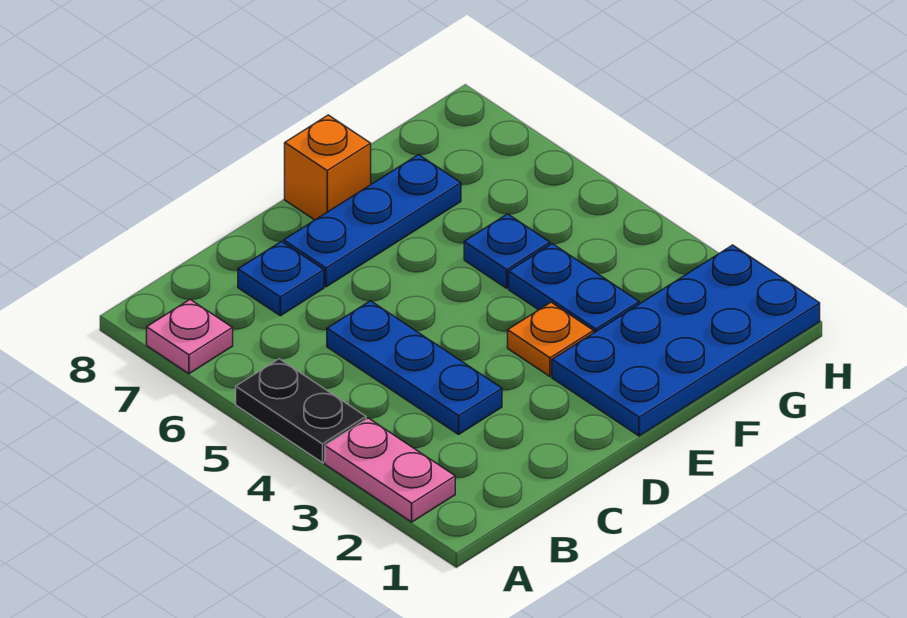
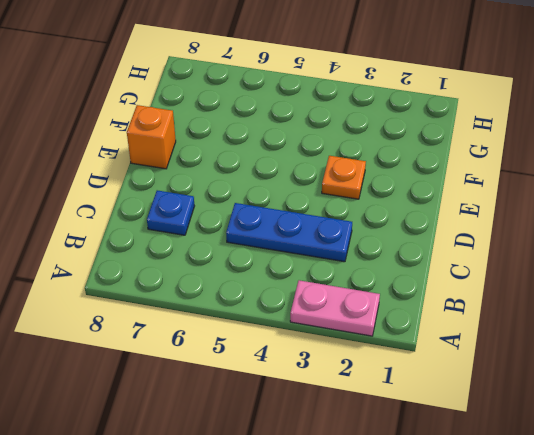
none -> black 1x2 plate [236,359,366,463]
none -> pink 1x1 plate [147,300,233,374]

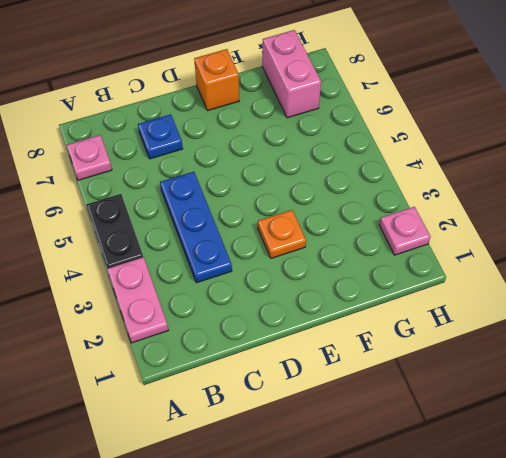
pink 1x2 brick [262,30,321,118] -> none
pink 1x1 plate [379,207,430,255] -> blue 2x4 plate [552,245,820,436]
none -> blue 1x3 plate [284,155,461,287]
none -> blue 1x2 plate [509,244,639,333]

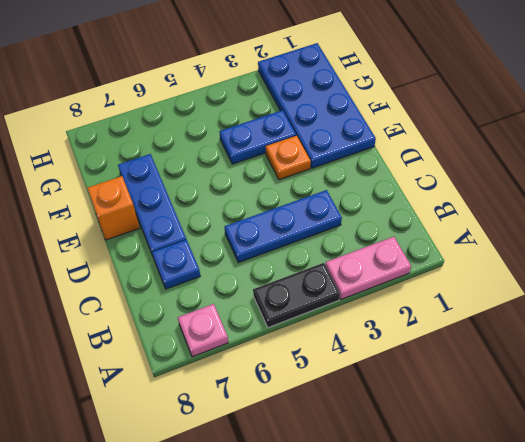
none -> blue 1x1 plate [464,214,550,288]

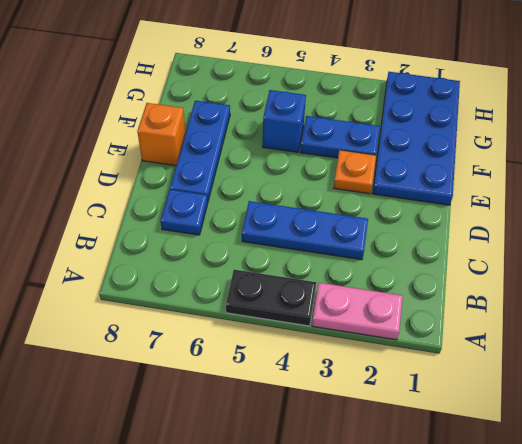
blue 1x1 brick [263,90,306,152] -> blue 1x1 plate [464,214,550,288]
none -> pink 1x1 plate [147,300,233,374]

